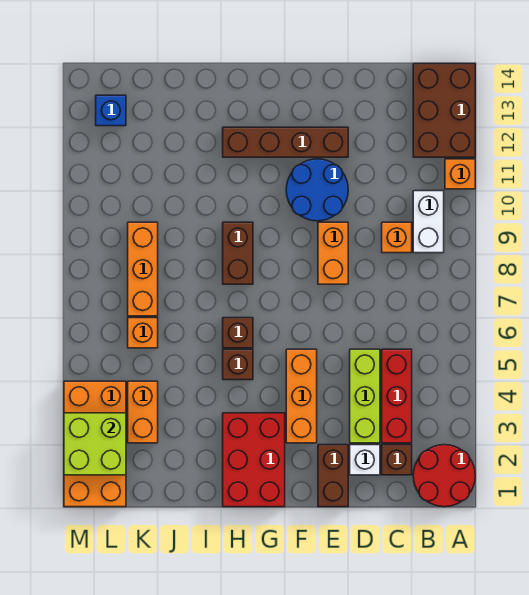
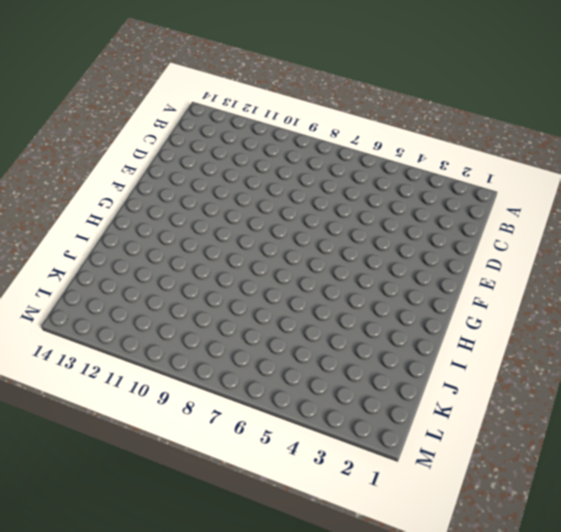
none -> red 2x2 round brick [413,445,475,507]
none -> orange 1x1 brick [445,159,475,189]
none -> brown 2x3 brick [413,64,475,157]

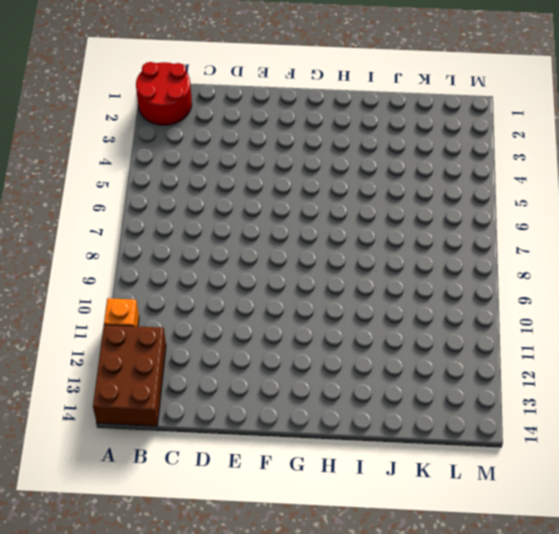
none -> white 1x2 brick [413,191,444,253]
none -> brown 1x1 brick [382,445,412,475]
none -> red 1x3 brick [382,349,412,443]

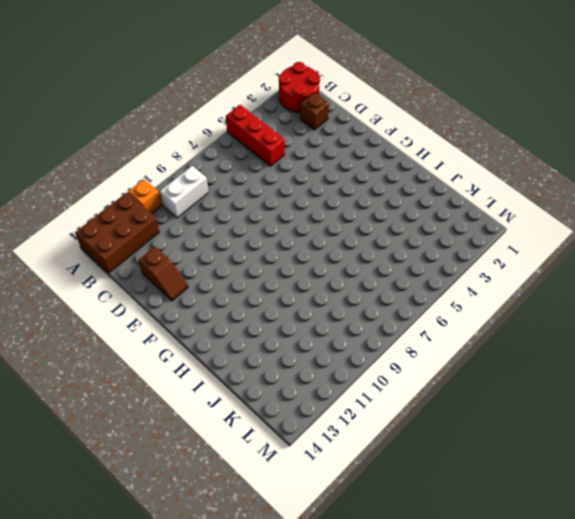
red 1x3 brick [226,105,285,166] -> red 1x3 brick turned to [382,349,412,443]
brown 1x2 slope [138,247,188,301] -> none
none -> orange 1x1 brick [382,222,412,253]
none -> white 1x1 brick [350,445,380,475]
none -> lime 1x3 brick [350,349,380,443]

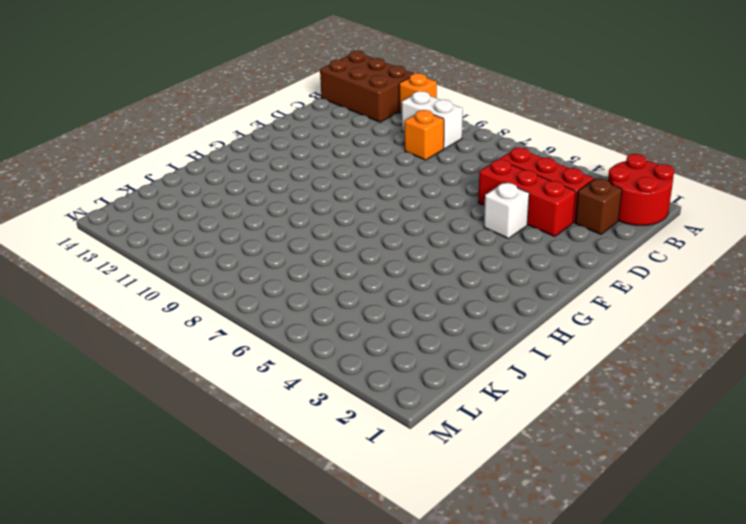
red 1x3 brick [478,160,576,237] -> lime 1x3 brick [350,349,380,443]
white 1x1 brick [484,183,529,239] -> white 1x1 brick moved to [350,445,380,475]
none -> brown 1x2 brick [318,445,348,507]
none -> orange 1x2 brick [318,222,348,284]
none -> blue 2x2 round brick [286,159,348,221]

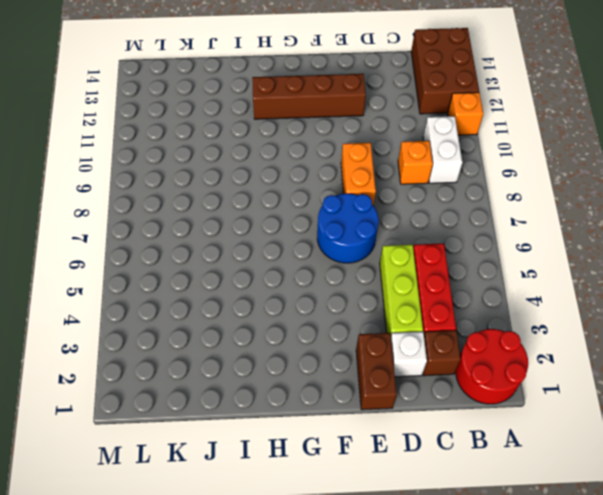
blue 2x2 round brick [317,194,379,263] -> blue 2x2 round brick moved to [286,159,348,221]
none -> orange 1x3 brick [286,349,317,443]
none -> red 2x3 brick [223,413,285,507]
none -> brown 1x1 brick [223,349,253,380]

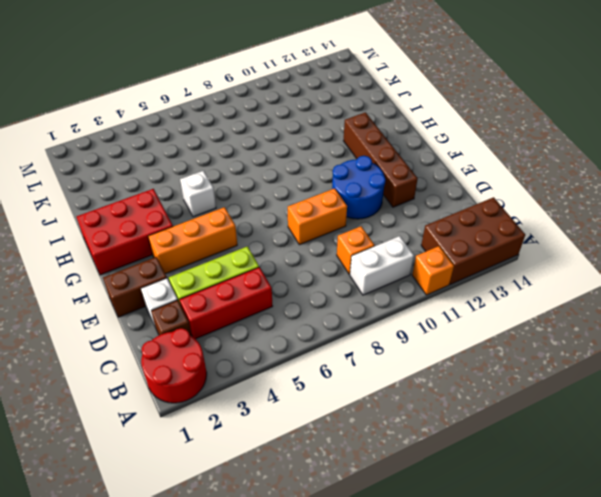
white 1x1 brick [180,171,216,217] -> brown 1x1 brick [223,349,253,380]
none -> brown 1x1 brick [223,318,253,348]
none -> brown 1x2 brick [223,222,253,284]
none -> orange 1x2 brick [128,381,158,443]

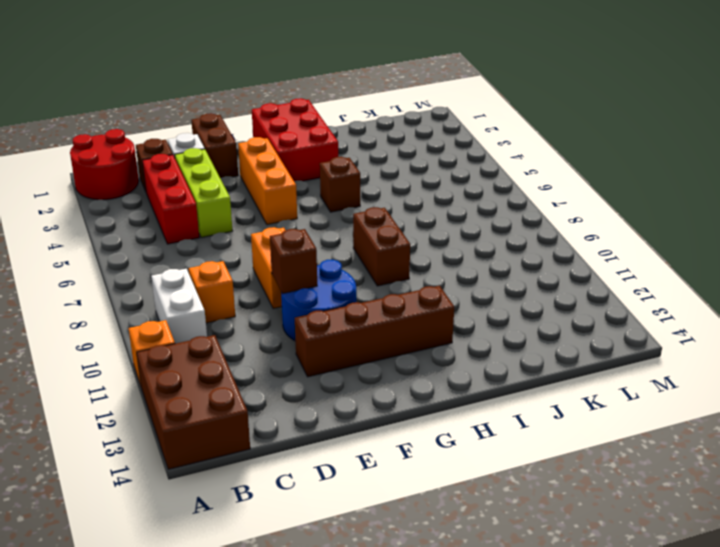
brown 1x1 brick [270,229,317,294] -> brown 1x1 brick moved to [223,318,253,348]
none -> orange 1x2 brick [128,381,158,443]
none -> orange 1x1 brick [128,318,158,348]
none -> orange 1x3 brick [128,222,158,316]

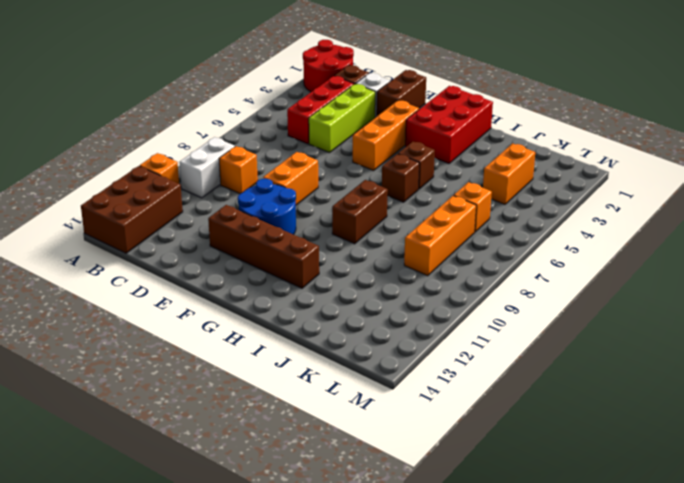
none -> orange 2x4 brick [64,381,126,507]
none -> blue 1x1 brick [96,95,126,126]
none -> lime 2x2 brick [64,413,126,475]

